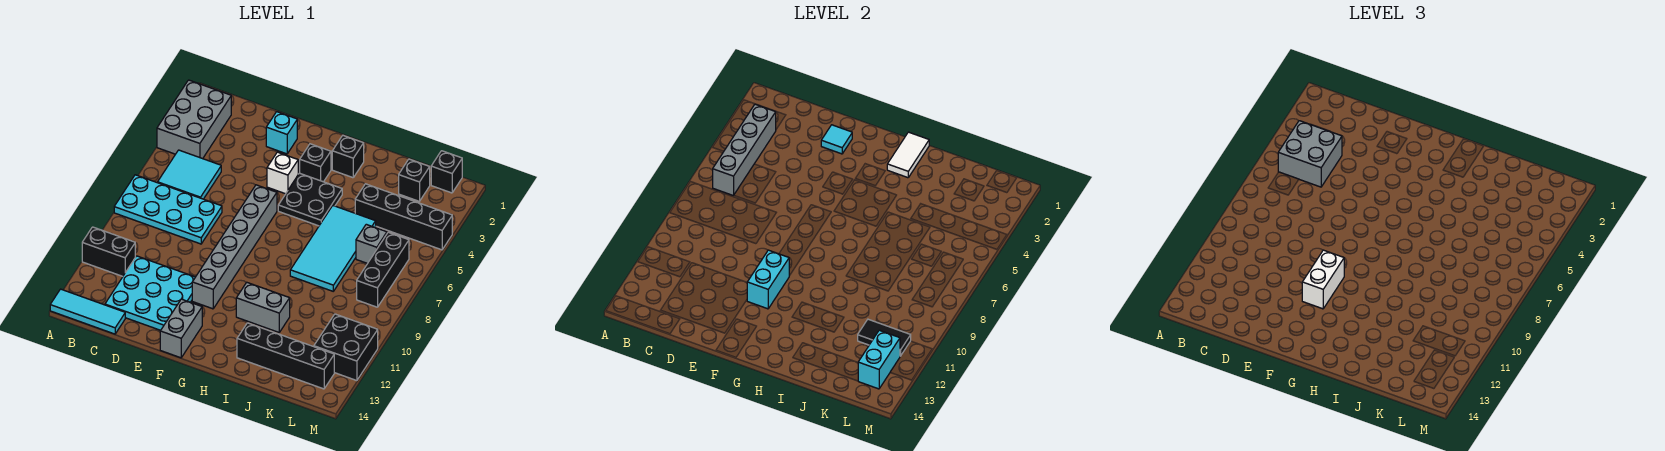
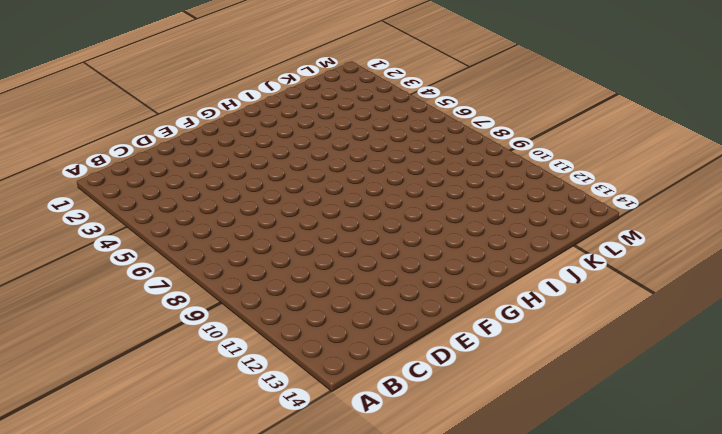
none -> grey 2x3 brick [157,80,231,159]
none -> cyan 2x4 plate [114,175,222,244]
none -> black 1x2 brick [82,227,135,276]
none -> cyan 1x3 tile [50,289,125,334]

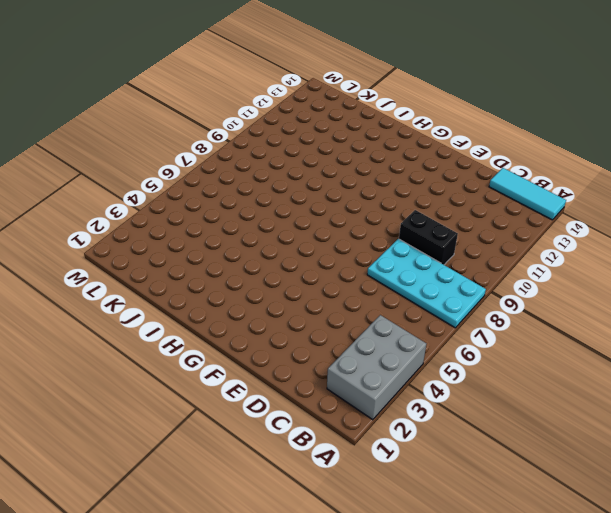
black 1x2 brick [399,210,458,265] -> black 1x2 brick moved to [82,227,135,276]
none -> cyan 2x2 tile [158,150,221,199]
none -> cyan 3x3 plate [105,256,195,330]
none -> cyan 1x1 brick [266,112,297,154]
none -> white 1x1 brick [267,152,298,194]

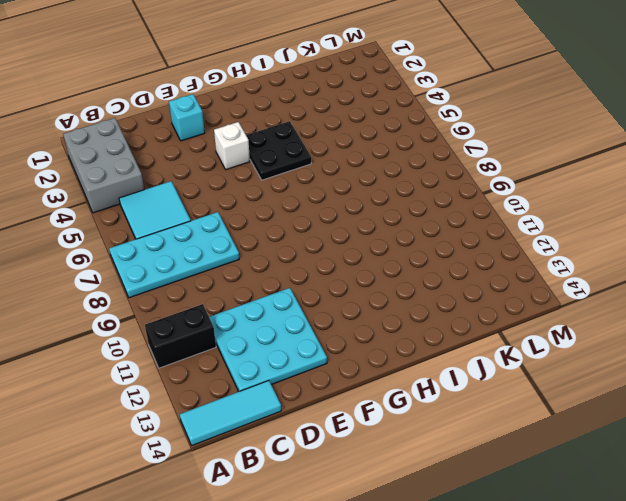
none -> grey 1x6 brick [192,185,277,309]
none -> grey 1x2 brick [160,299,202,358]
none -> black 1x1 brick [300,144,331,182]
none -> black 1x1 brick [332,135,364,178]

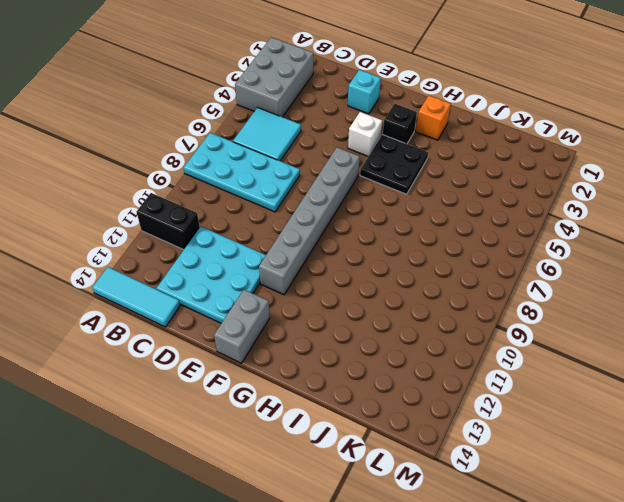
orange 1x1 brick [416,95,451,140] -> black 1x1 brick [332,135,364,178]
none -> grey 1x2 brick [236,282,290,332]
none -> cyan 2x4 tile [290,206,376,291]
none -> black 1x4 brick [237,323,334,389]
none -> black 1x4 brick [355,184,452,250]

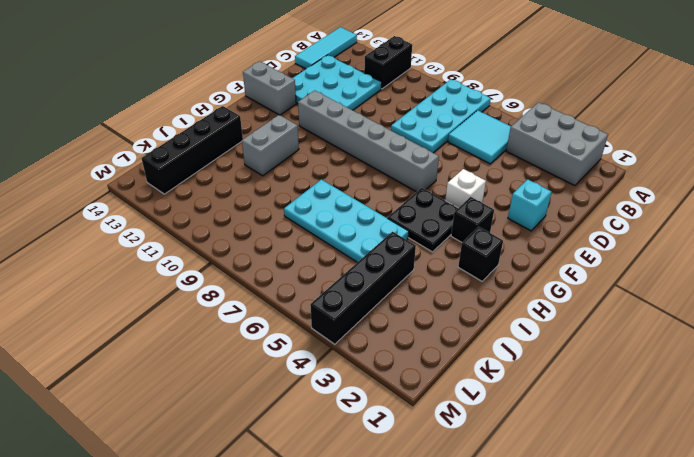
cyan 2x4 plate [284,180,409,262] -> cyan 2x4 tile [290,206,376,291]
none -> black 1x1 brick [399,159,430,201]
none -> grey 1x1 brick [356,224,387,264]
none -> black 1x1 brick [431,151,462,193]
none -> black 1x3 brick [357,232,409,307]

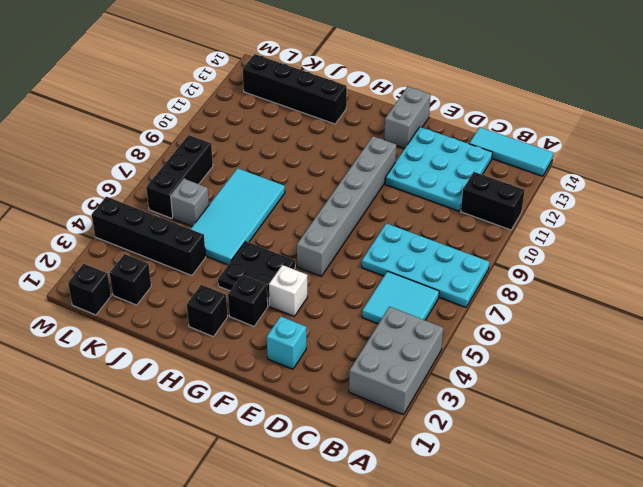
none -> grey 1x2 brick [236,282,290,332]
none -> black 2x2 brick [314,314,378,381]
none -> grey 1x4 brick [713,104,776,196]
none -> cyan 1x1 tile [821,125,852,154]

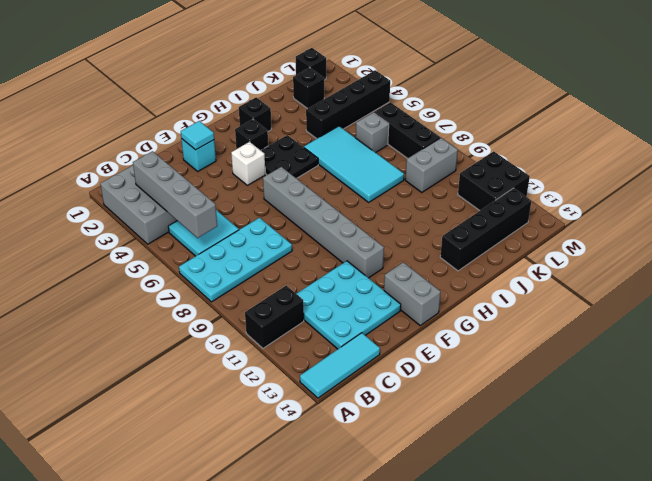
grey 1x2 brick [405,138,458,193] -> grey 1x2 brick moved to [236,282,290,332]
none -> cyan 1x2 brick [747,250,789,309]
none -> white 1x2 tile [887,132,929,178]
none -> black 1x2 tile [858,319,911,356]
none -> cyan 1x2 brick [858,330,900,389]

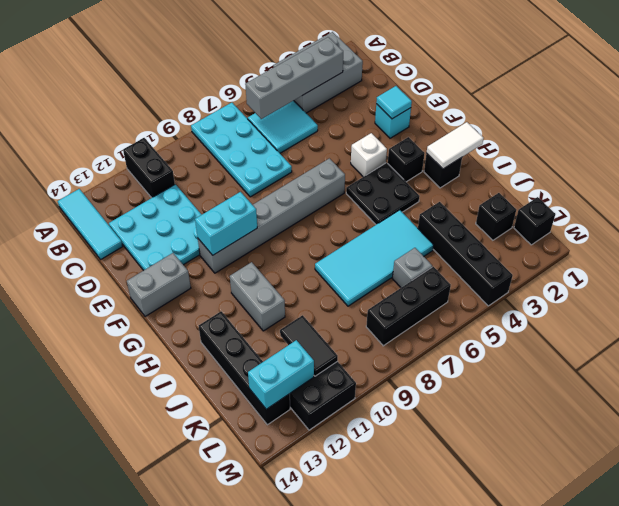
none -> grey 2x2 brick [1278,121,1342,187]
none -> white 1x2 brick [1302,250,1344,309]

